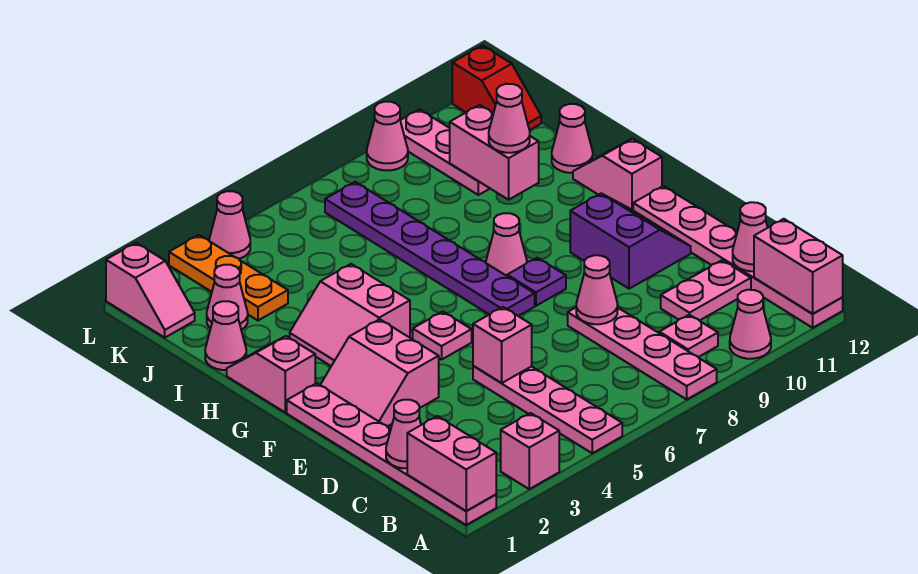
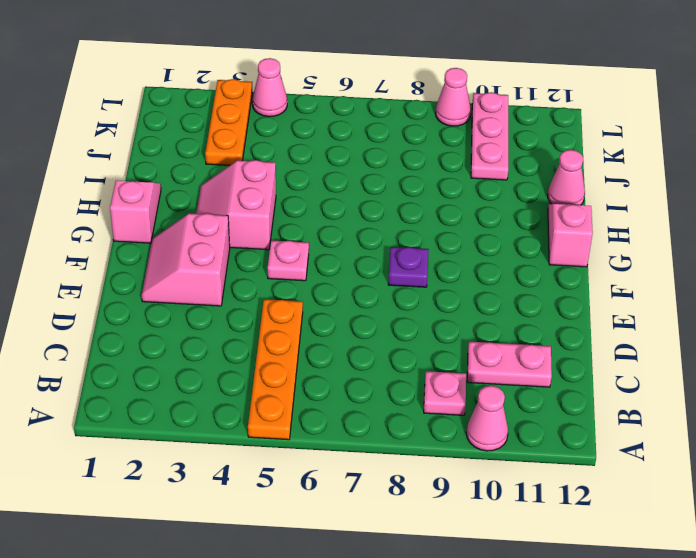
orange 1x4 plate [248,299,303,440] -> pink 1x4 plate [473,366,622,453]
none -> pink 1x6 plate [287,383,496,525]
none -> pink 1x1 brick [501,413,559,489]
none -> pink 1x4 plate [568,308,717,399]
none -> pink 1x6 plate [633,186,843,328]

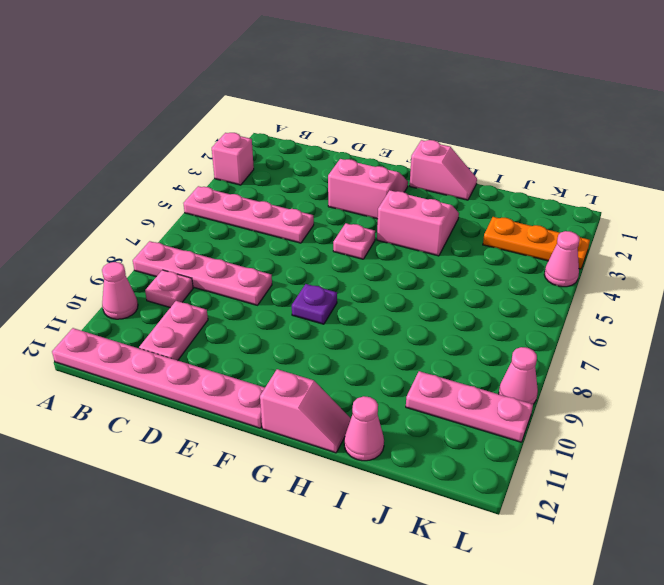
none -> pink 1x6 plate [287,383,496,525]
none -> purple 2x2 slope [570,193,691,289]
none -> purple 1x6 plate [325,182,535,316]
none -> pink 1x1 cone [486,213,527,276]

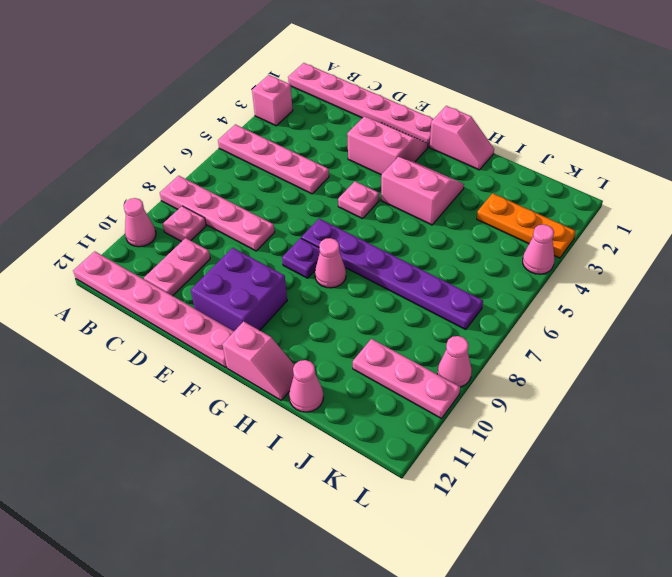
purple 2x2 brick [191,248,287,331] -> purple 2x2 slope [570,193,691,289]
none -> pink 1x1 cone [205,301,246,370]
none -> pink 1x1 cone [207,265,248,330]
none -> pink 1x2 slope [106,243,195,338]
none -> red 1x2 slope [452,46,541,130]

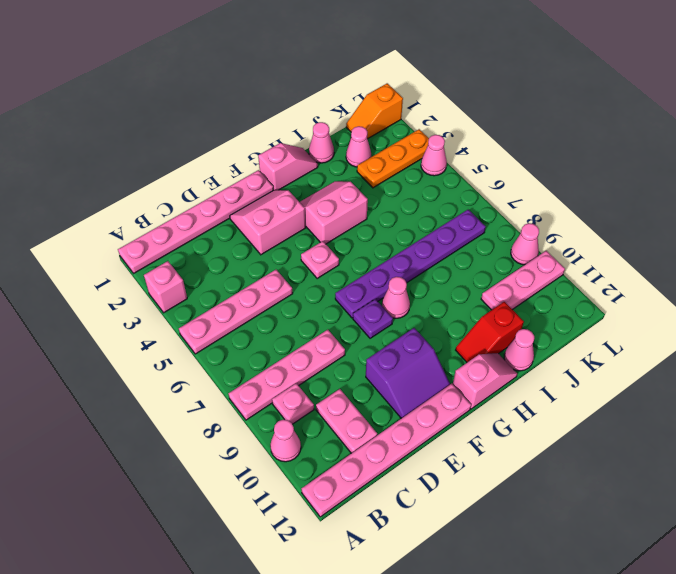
red 1x2 slope [456,302,524,362] -> red 1x2 slope moved to [452,46,541,130]
orange 1x2 slope [346,83,403,139] -> pink 1x2 slope [106,243,195,338]
none -> pink 1x2 brick [407,416,496,511]
none -> pink 1x2 brick [754,219,843,314]
none -> pink 1x1 cone [386,400,421,468]
none -> pink 1x1 cone [733,202,768,271]

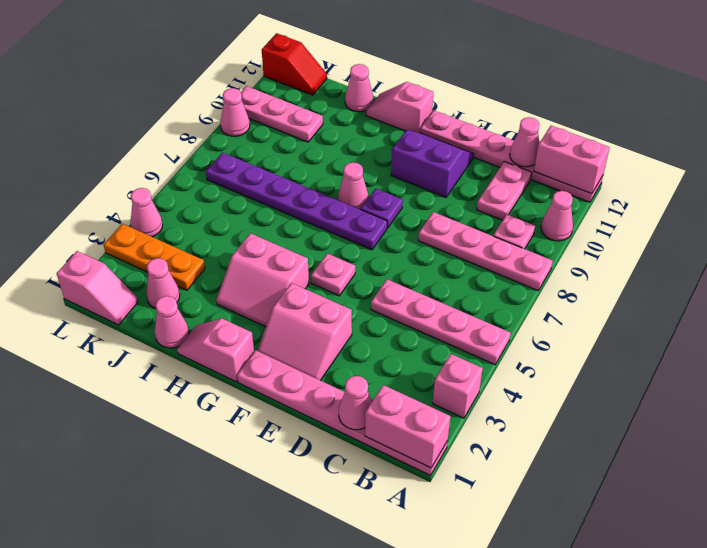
none -> pink 1x1 brick [473,307,532,383]
none -> pink 1x1 cone [576,255,618,324]
none -> pink 1x2 brick [450,105,539,200]
none -> pink 1x1 cone [489,84,530,153]

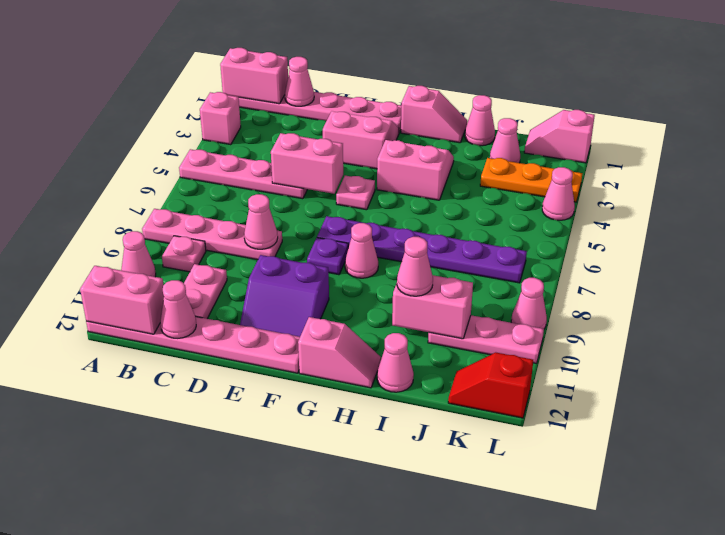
pink 1x2 brick [271,133,343,194] -> pink 1x1 brick [473,307,532,383]

